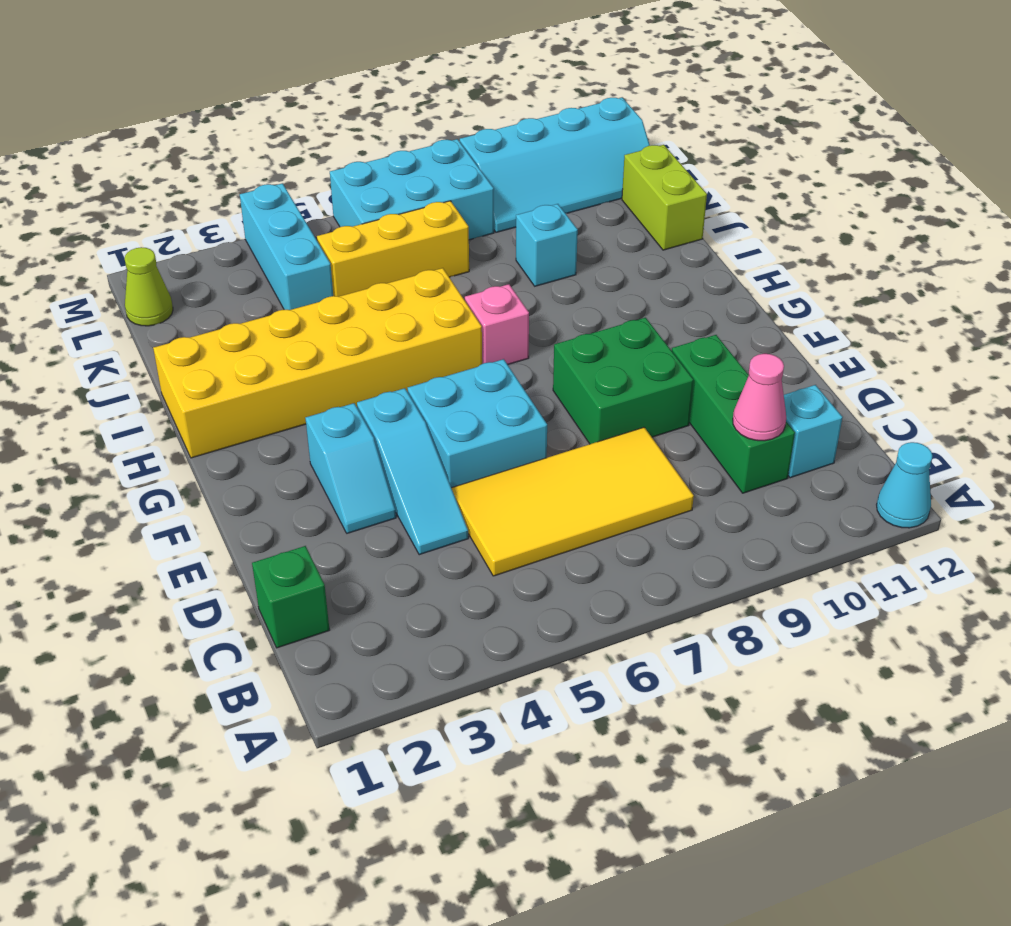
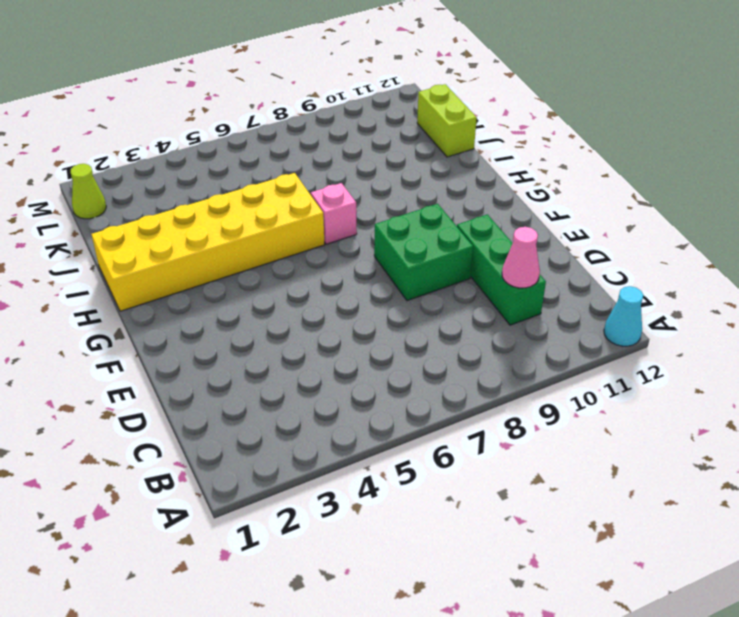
none -> green 1x1 brick [252,546,329,648]
none -> yellow 2x4 tile [452,427,694,576]
none -> cyan 1x1 brick [784,385,843,478]

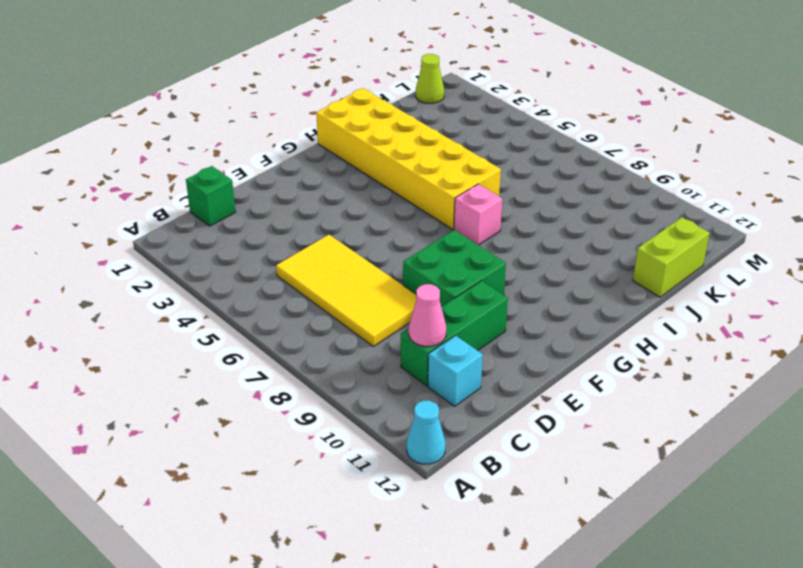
none -> cyan 1x3 slope [357,388,468,555]
none -> cyan 1x2 slope [305,403,396,533]
none -> cyan 2x2 brick [408,359,547,488]

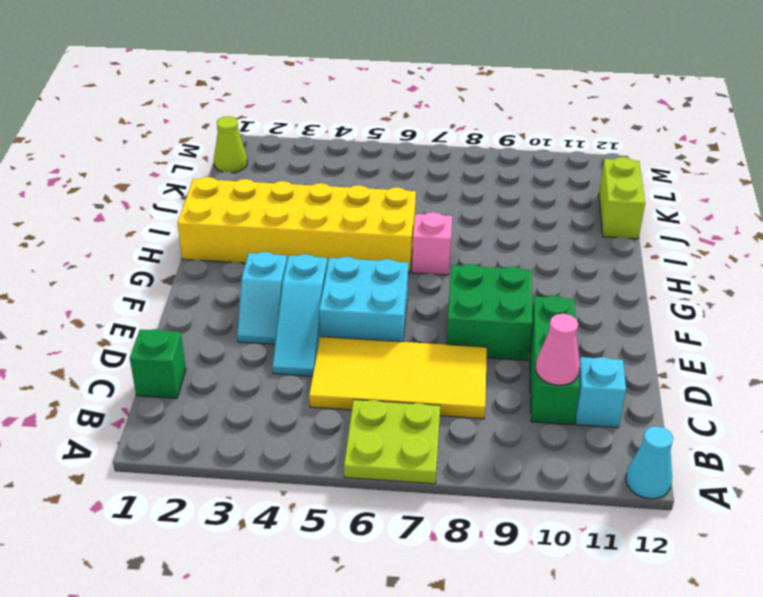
lime 2x2 plate [344,400,440,484] -> none
none -> cyan 1x1 brick [516,204,578,286]
none -> cyan 1x3 brick [240,183,333,310]
none -> yellow 1x3 brick [317,201,469,296]

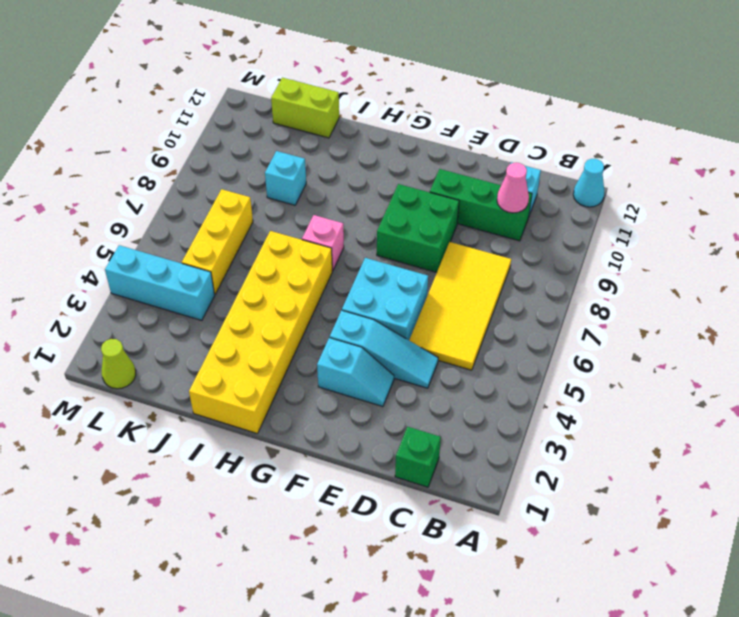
none -> cyan 2x3 brick [330,139,494,240]
none -> cyan 2x4 slope [460,98,650,232]

